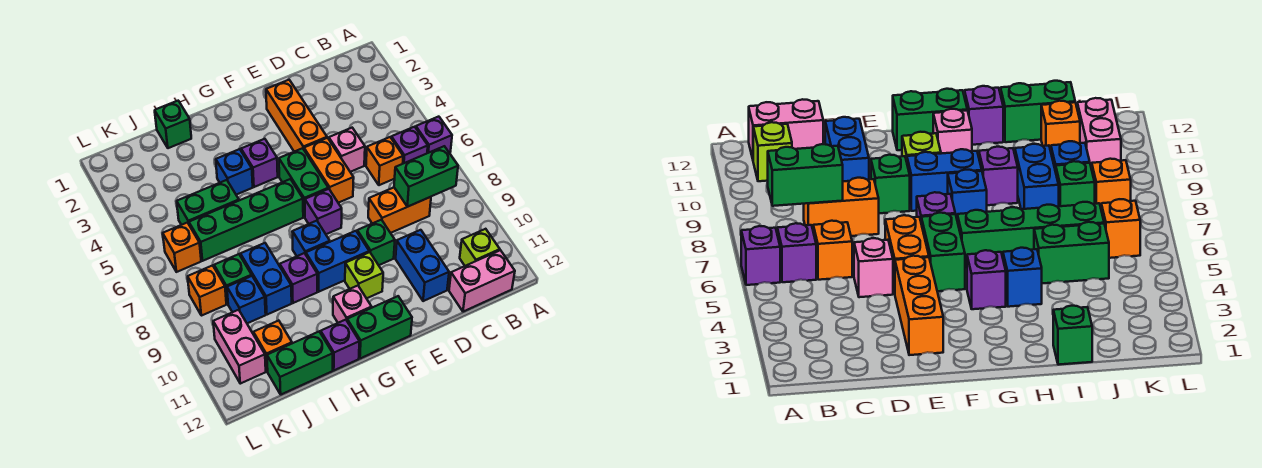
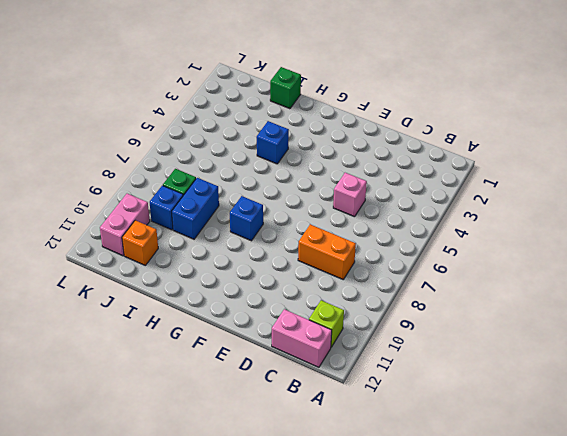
none -> purple 1x1 brick [416,117,452,153]
none -> purple 1x1 brick [391,127,428,164]
none -> orange 1x1 brick [366,137,403,185]
none -> blue 1x2 brick [396,230,449,301]

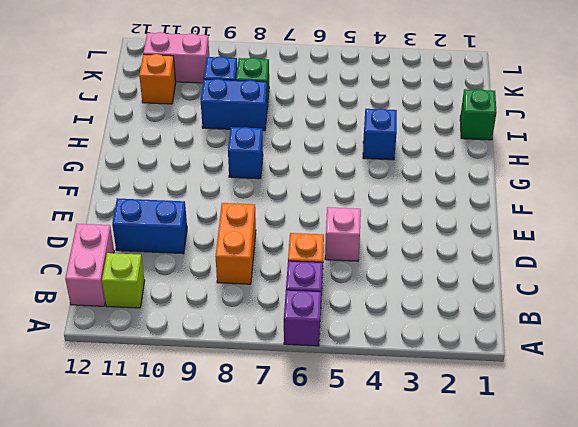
none -> orange 1x3 brick [266,80,327,152]
none -> orange 1x2 brick [304,138,354,203]
none -> green 1x1 brick [357,220,395,265]
none -> green 1x2 brick [279,148,328,217]

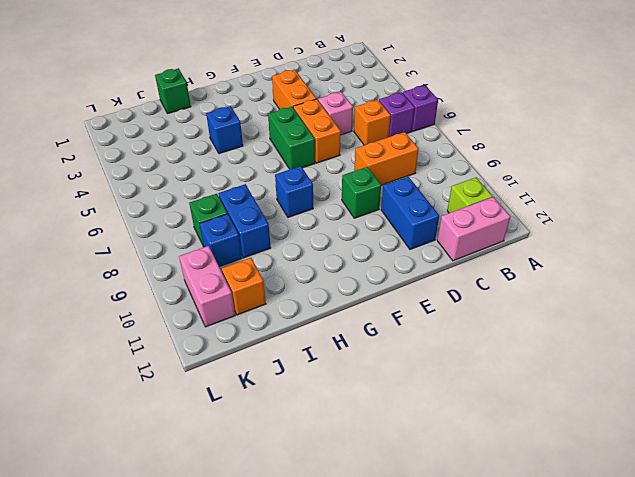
orange 1x2 brick [272,69,316,109] -> orange 1x3 brick [266,80,327,152]
none -> purple 1x1 brick [305,189,342,234]
none -> blue 1x2 brick [306,231,369,292]
none -> lime 1x1 brick [345,252,383,298]
none -> green 1x2 brick [347,296,412,358]

